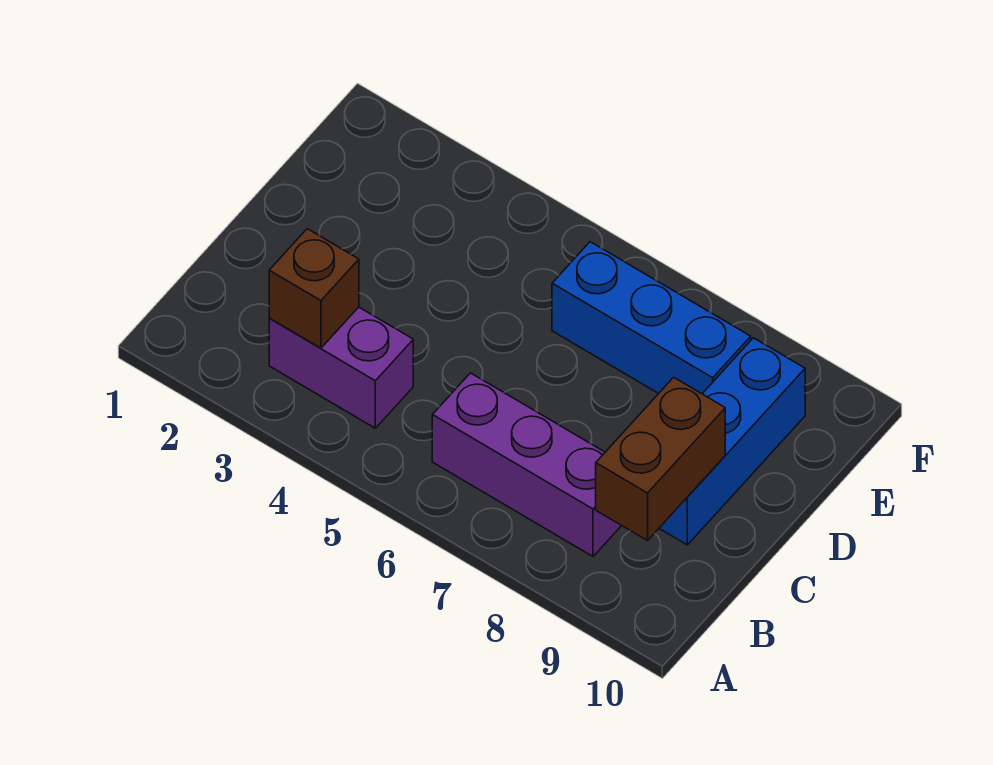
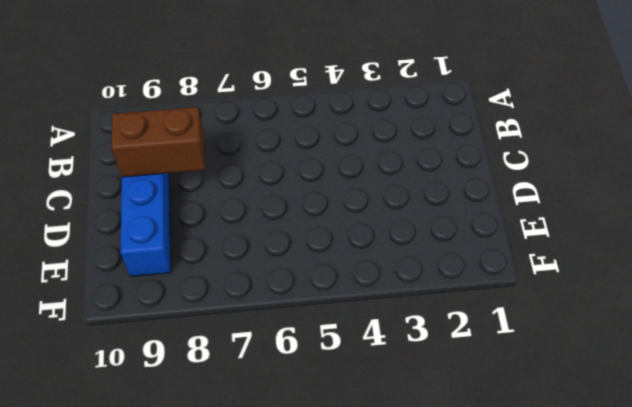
brown 1x2 brick [111,107,205,177] -> brown 1x2 brick turned to [596,377,725,541]
none -> purple 1x2 brick [269,307,413,428]
none -> purple 1x3 brick [432,373,621,556]

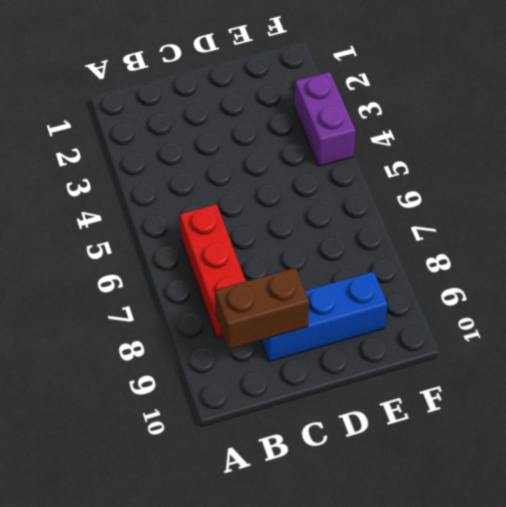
red 1x3 brick [180,204,246,338] -> purple 1x3 brick [432,373,621,556]
purple 1x2 brick [294,72,356,166] -> purple 1x2 brick moved to [269,307,413,428]
none -> blue 1x3 brick [552,242,751,394]
none -> brown 1x1 brick [269,229,359,348]

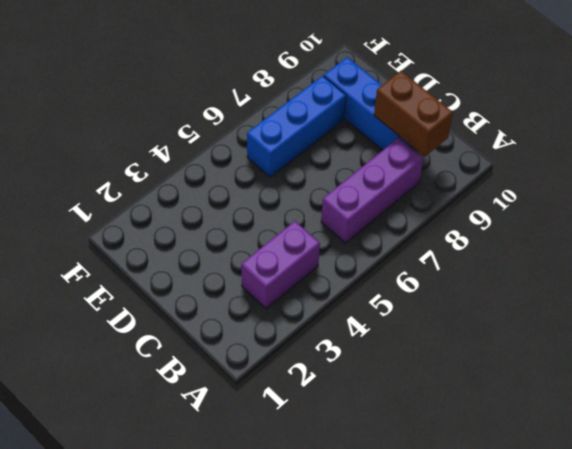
none -> brown 1x1 brick [269,229,359,348]

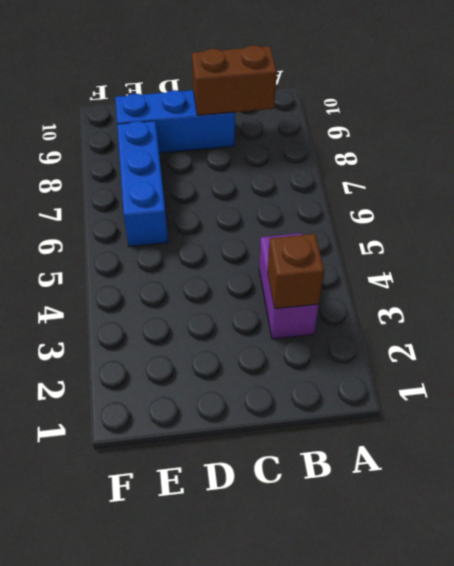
none -> purple 1x3 brick [432,373,621,556]

